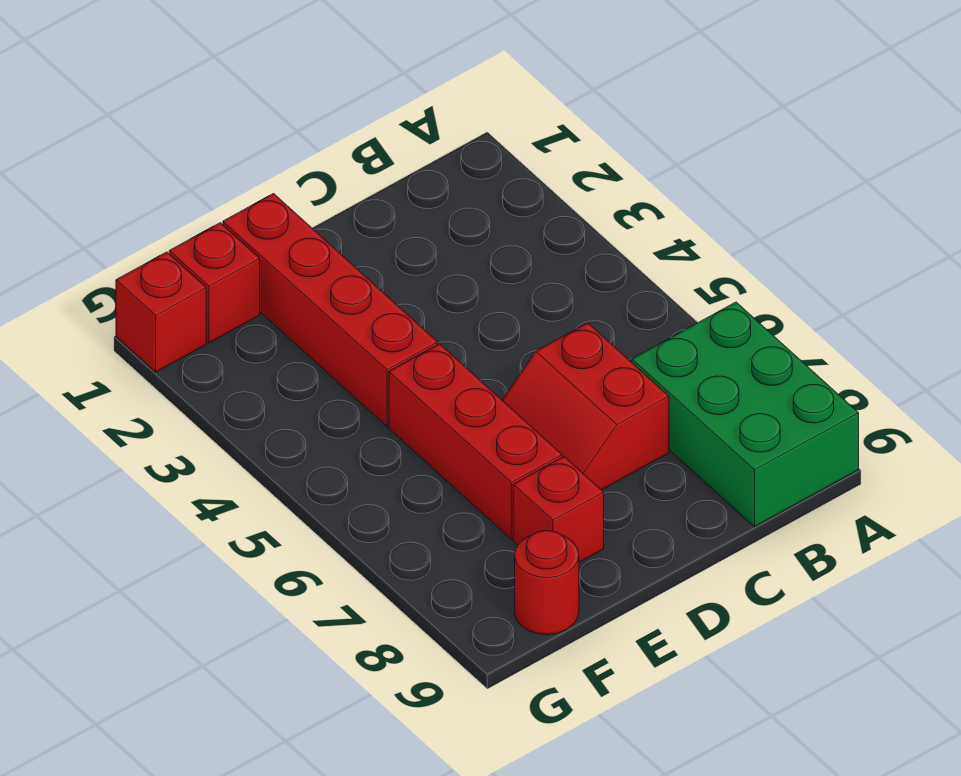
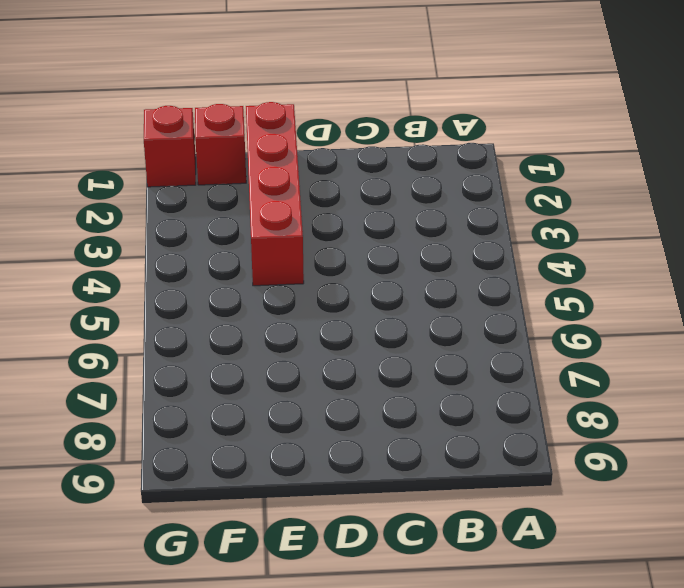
none -> green 2x3 brick [632,302,859,527]
none -> red 2x2 slope [502,323,669,490]

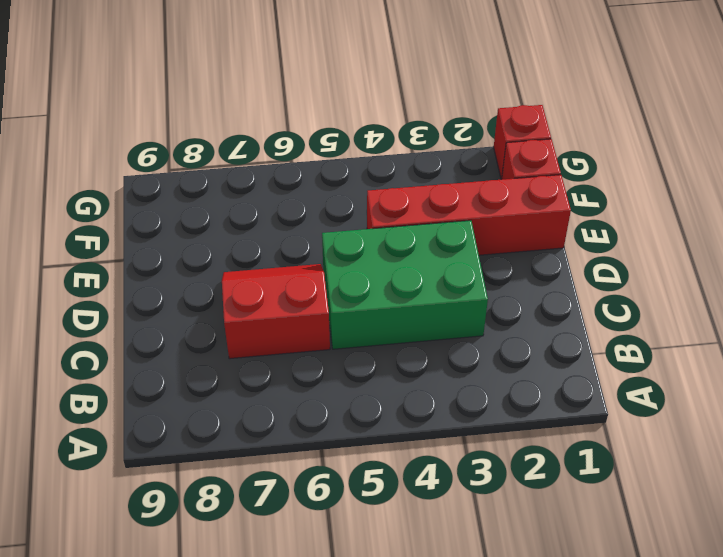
green 2x3 brick [322,220,488,349] -> green 2x3 brick moved to [632,302,859,527]
none -> red 1x3 brick [389,344,562,539]
none -> red 1x1 brick [513,457,604,562]

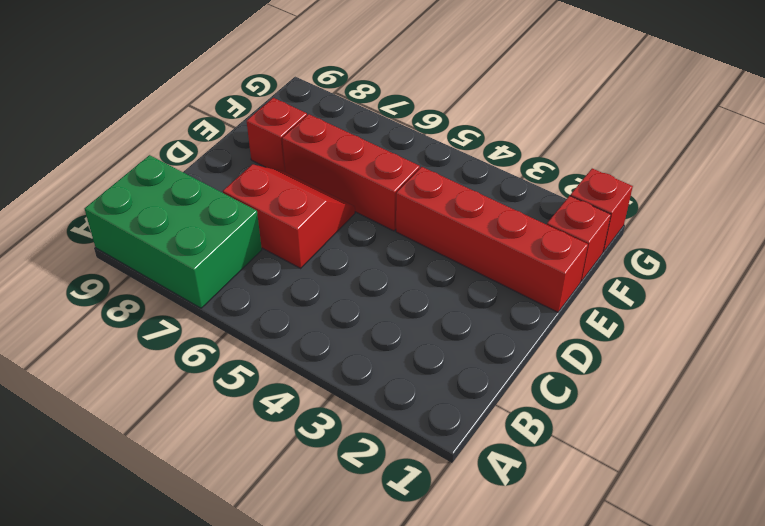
none -> red 1x1 round brick [515,531,579,635]

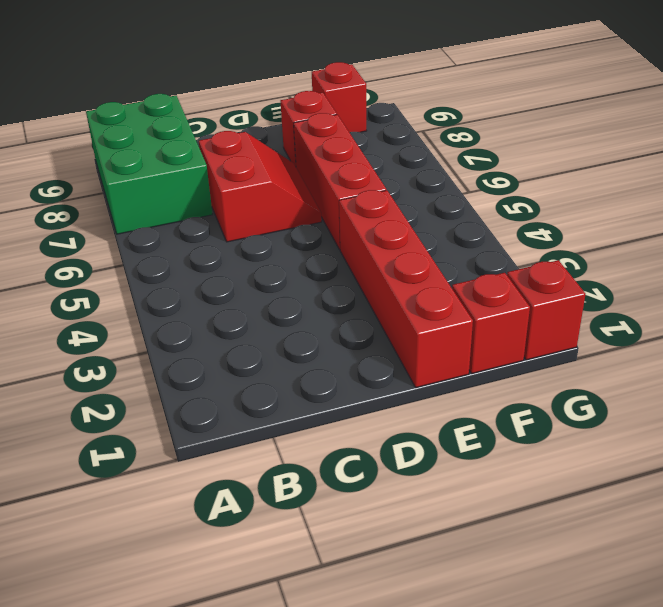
red 1x1 brick [312,62,367,132] -> red 1x1 round brick [515,531,579,635]

